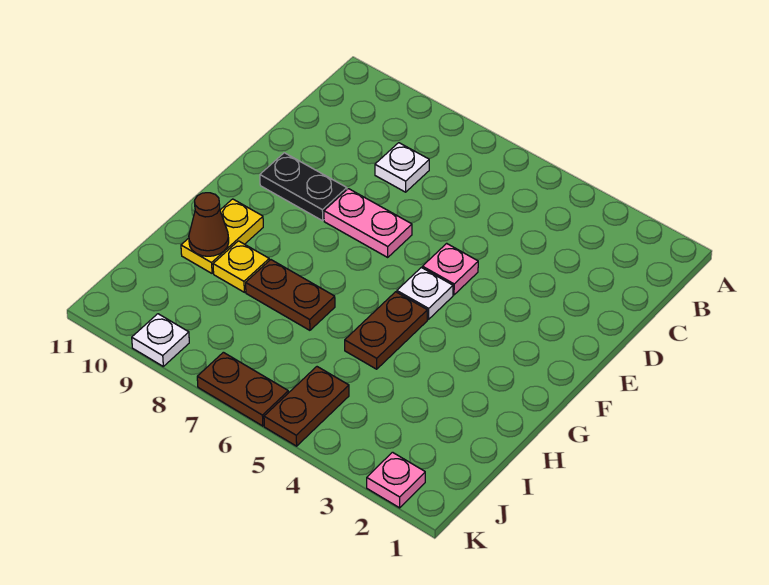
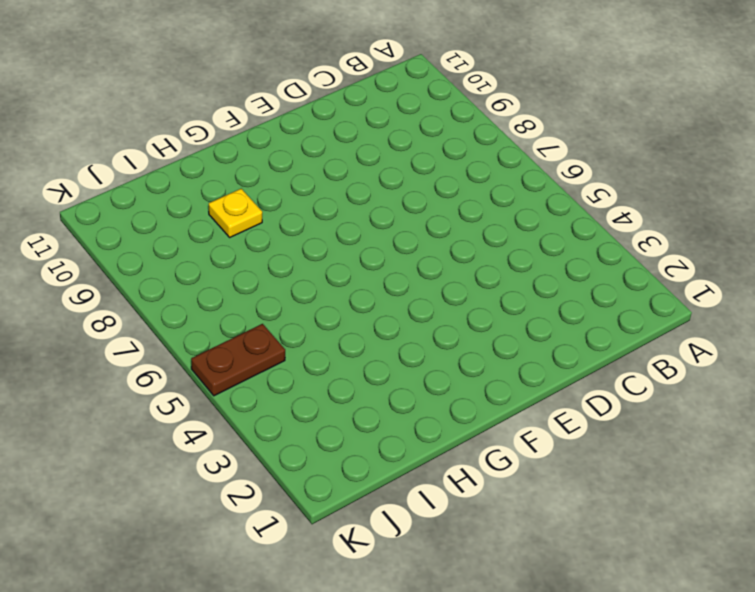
none -> white 1x1 plate [375,143,429,192]
none -> pink 1x1 plate [422,243,478,295]
none -> pink 1x2 plate [324,189,412,257]

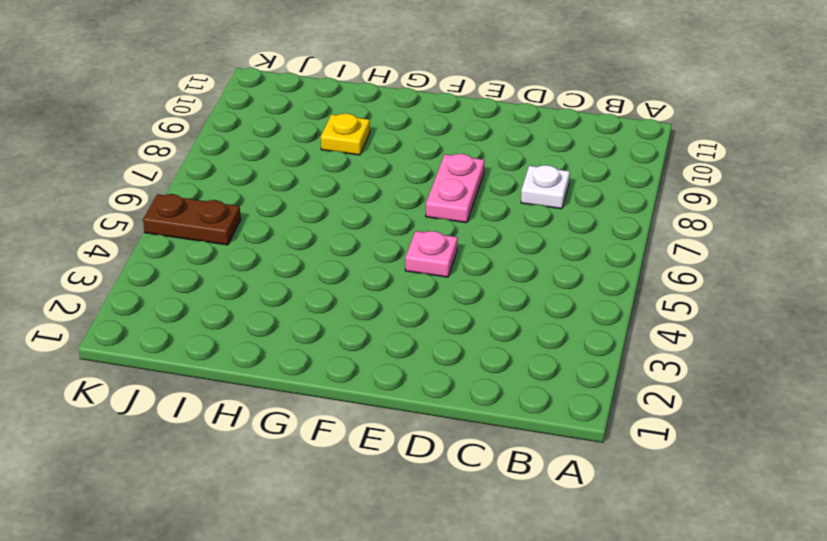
none -> black 1x2 plate [260,153,347,221]
none -> white 1x1 plate [397,267,453,319]
none -> brown 1x2 plate [345,292,427,369]

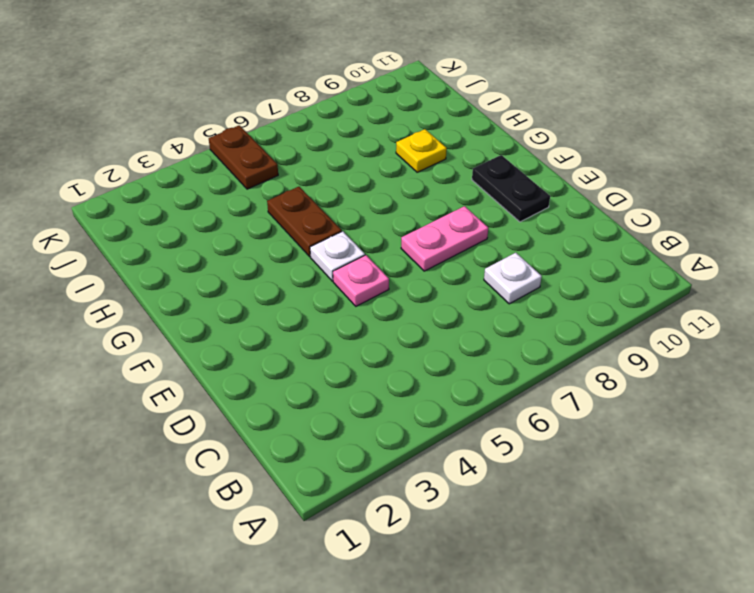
black 1x2 plate [472,155,550,222] -> black 1x2 plate turned to [260,153,347,221]
none -> yellow 1x2 plate [181,199,263,273]
none -> brown 1x2 plate [246,260,335,330]
none -> pink 1x1 plate [367,452,425,508]

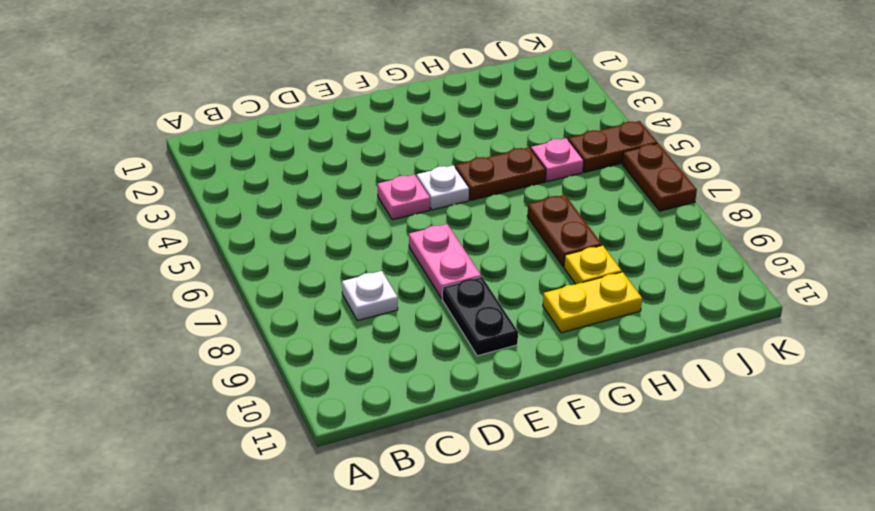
pink 1x1 plate [531,138,584,182] -> pink 1x1 plate moved to [367,452,425,508]
none -> white 1x1 plate [132,314,189,366]
none -> brown 1x1 cone [189,193,229,256]

